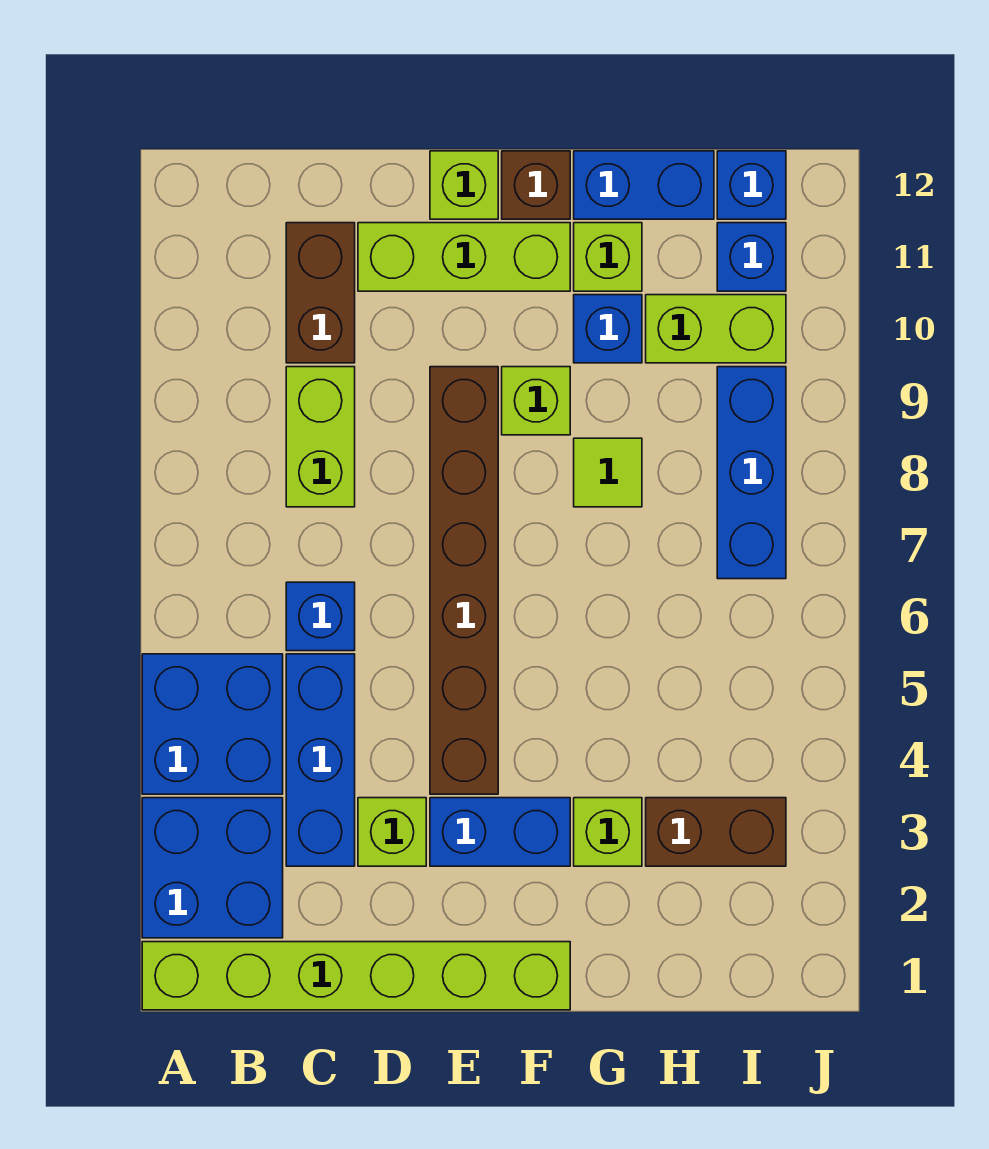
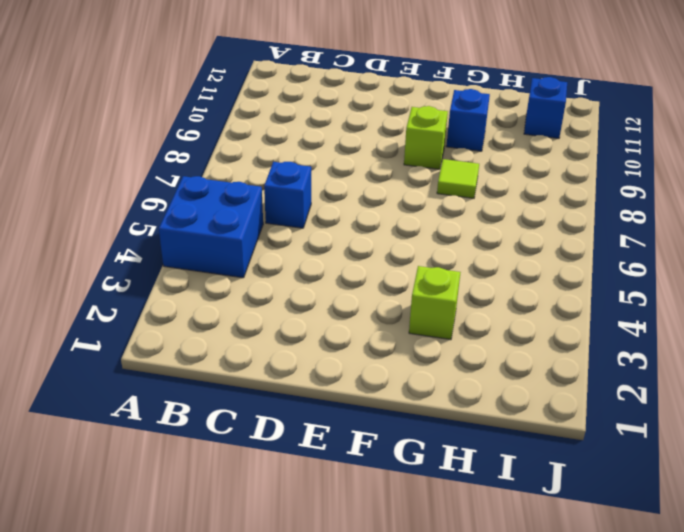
none -> lime 1x6 brick [142,942,570,1010]
none -> blue 2x2 brick [142,798,283,938]
none -> blue 1x3 brick [286,654,355,866]

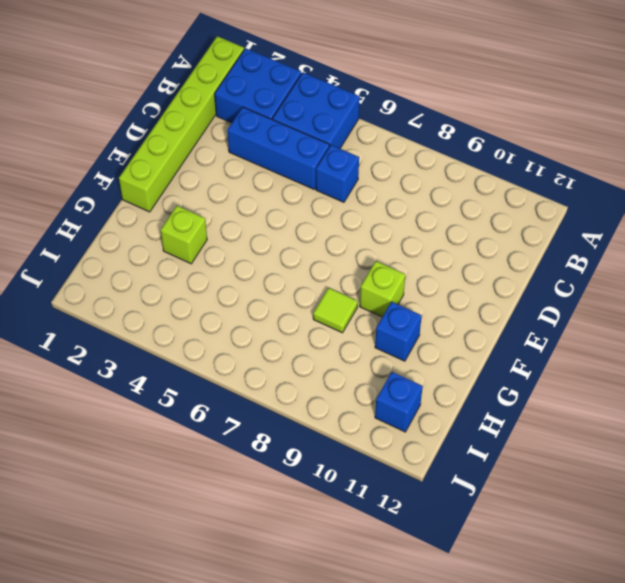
none -> lime 1x2 brick [286,367,355,507]
none -> brown 1x2 brick [286,223,355,363]
none -> lime 1x1 brick [358,798,426,866]

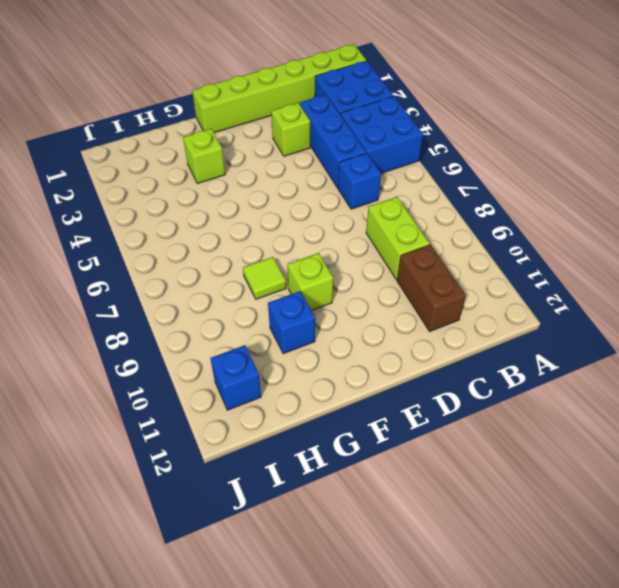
none -> lime 1x3 brick [358,223,570,291]
none -> blue 1x2 brick [430,798,570,866]
none -> brown 1x6 brick [430,367,498,794]

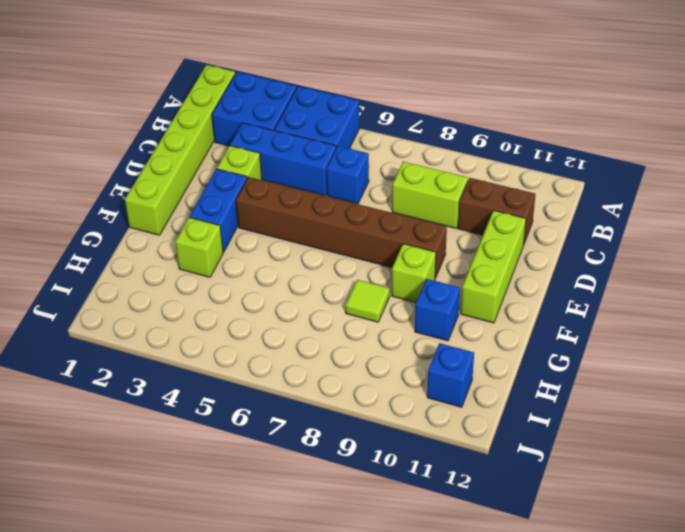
none -> lime 1x1 brick [430,151,498,219]
none -> brown 1x1 brick [502,151,570,219]
none -> lime 1x1 brick [574,223,642,291]

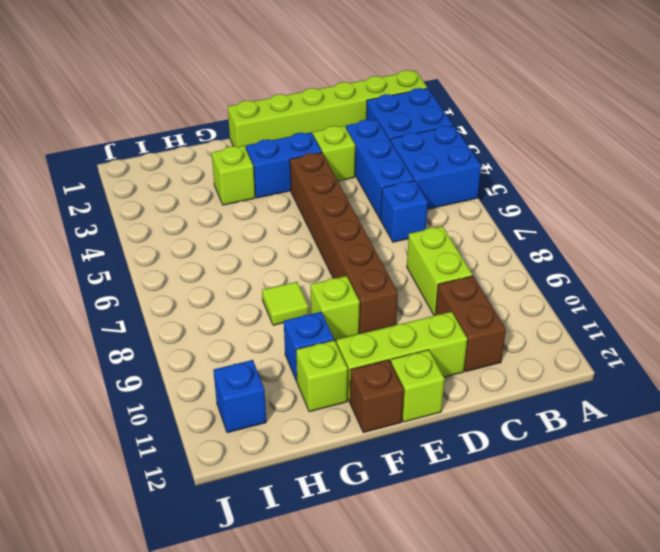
none -> blue 1x2 brick [574,151,714,219]
none -> brown 1x2 brick [646,798,786,866]
none -> lime 1x2 brick [646,295,786,363]

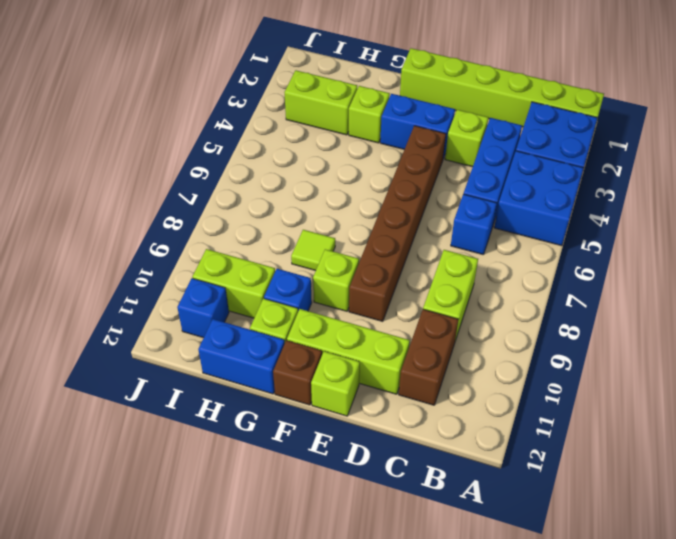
lime 1x2 brick [284,70,357,135] -> brown 1x2 brick [646,798,786,866]
none -> blue 1x3 brick [717,367,786,579]
none -> blue 1x1 brick [717,151,786,219]

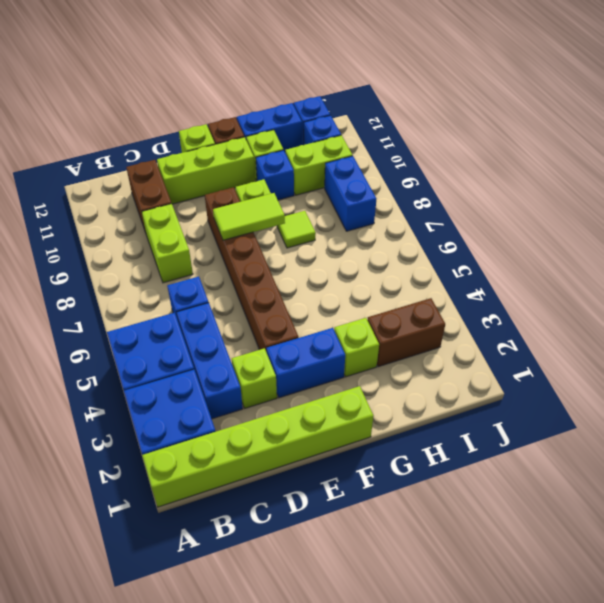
lime 1x2 tile [213,193,285,240] -> none
blue 1x2 brick [325,156,376,231] -> blue 1x3 brick [717,367,786,579]

